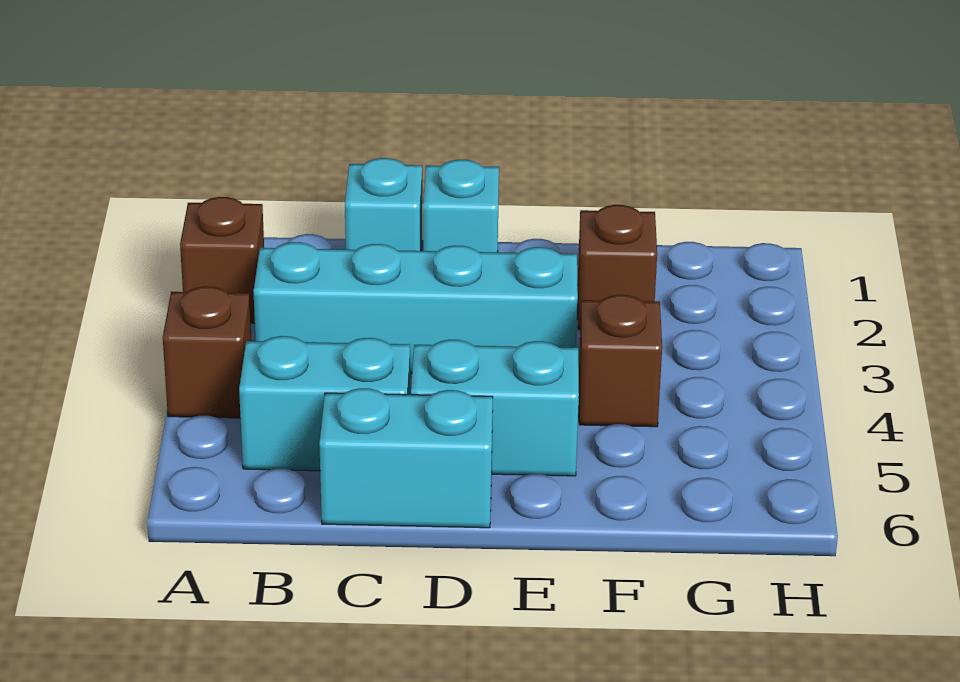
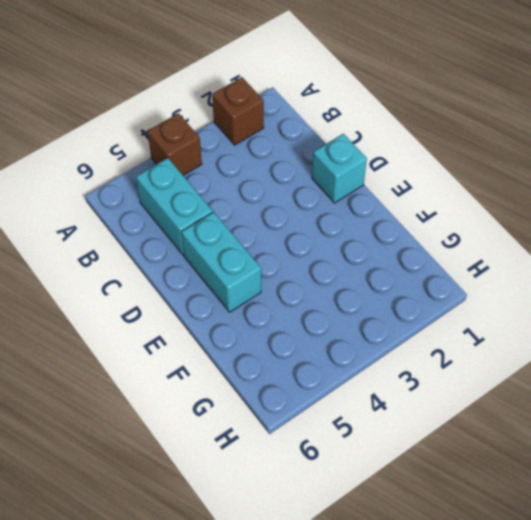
none -> cyan 1x4 brick [253,242,578,373]
none -> cyan 1x1 brick [345,158,422,251]

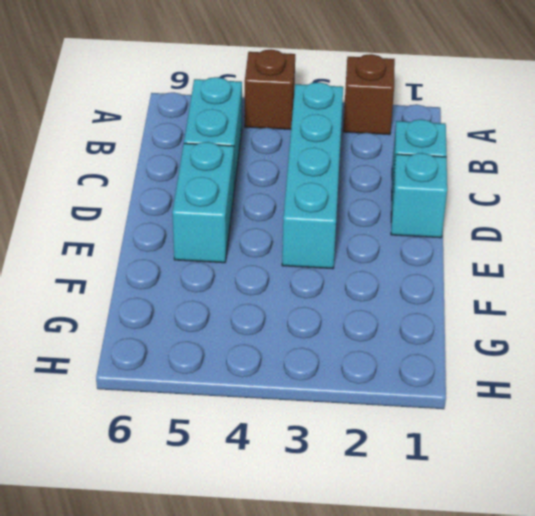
none -> cyan 1x2 brick [319,388,493,528]
none -> brown 1x1 brick [577,205,657,330]

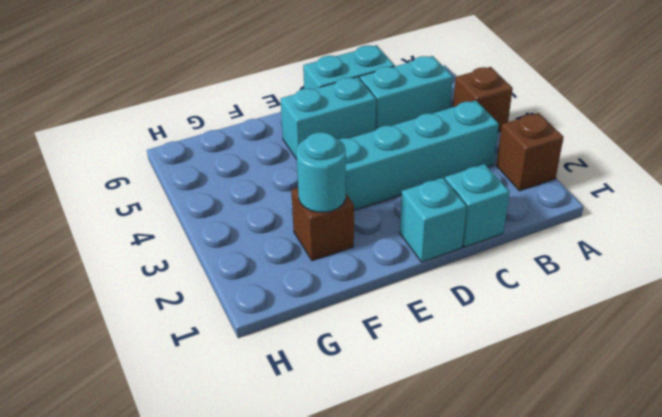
cyan 1x1 round brick [296,132,346,212] -> none
none -> brown 1x1 brick [579,295,662,427]

